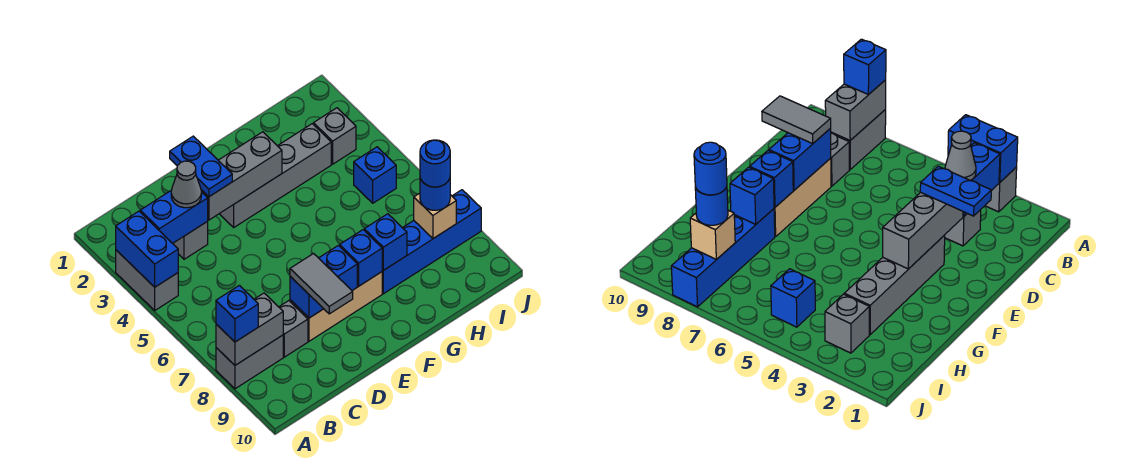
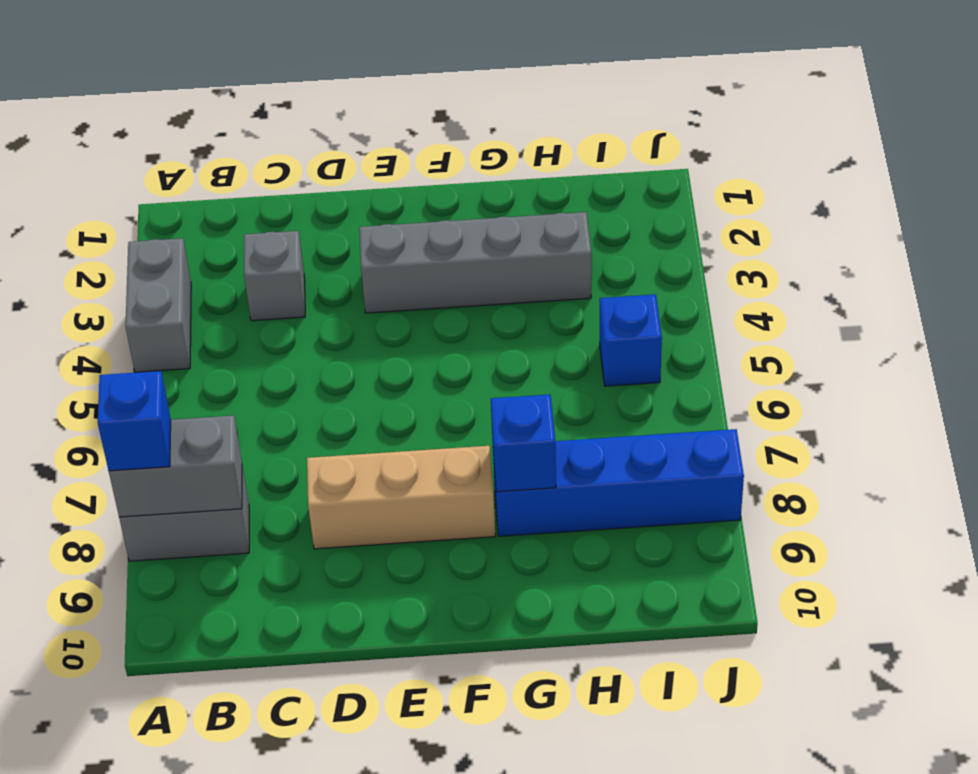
none -> grey 1x1 brick [279,301,308,357]
none -> grey 1x1 brick [313,108,356,164]
none -> blue 1x2 brick [116,211,178,287]

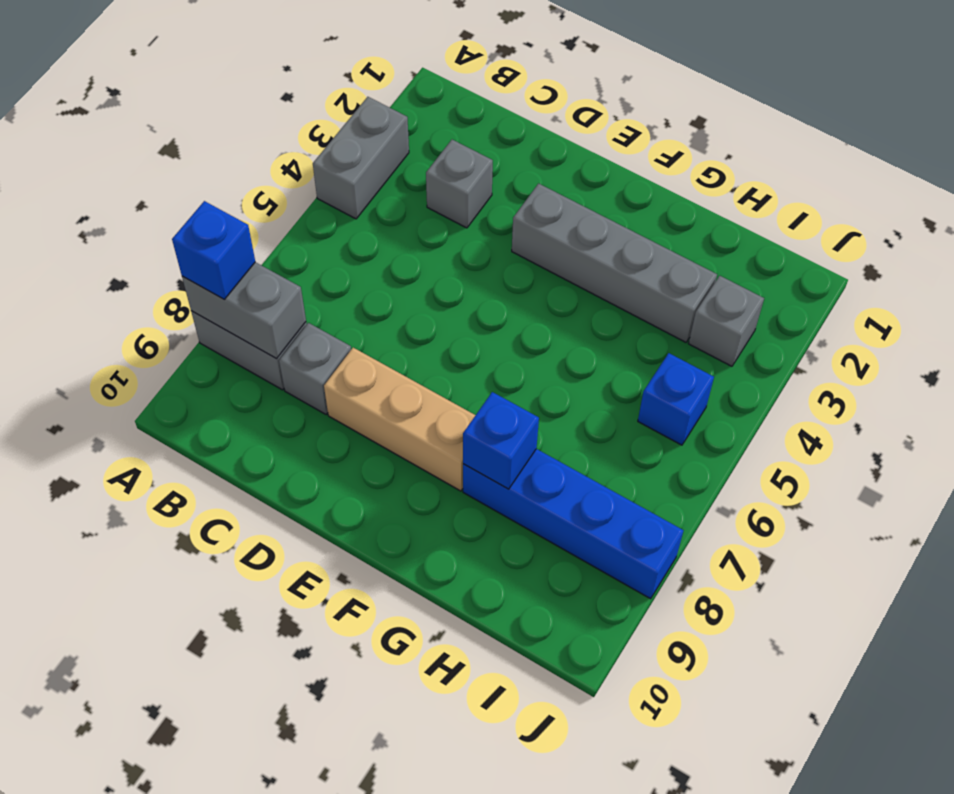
none -> blue 1x2 brick [116,211,178,287]
none -> blue 1x2 brick [140,191,208,243]
none -> grey 1x3 brick [201,132,282,220]

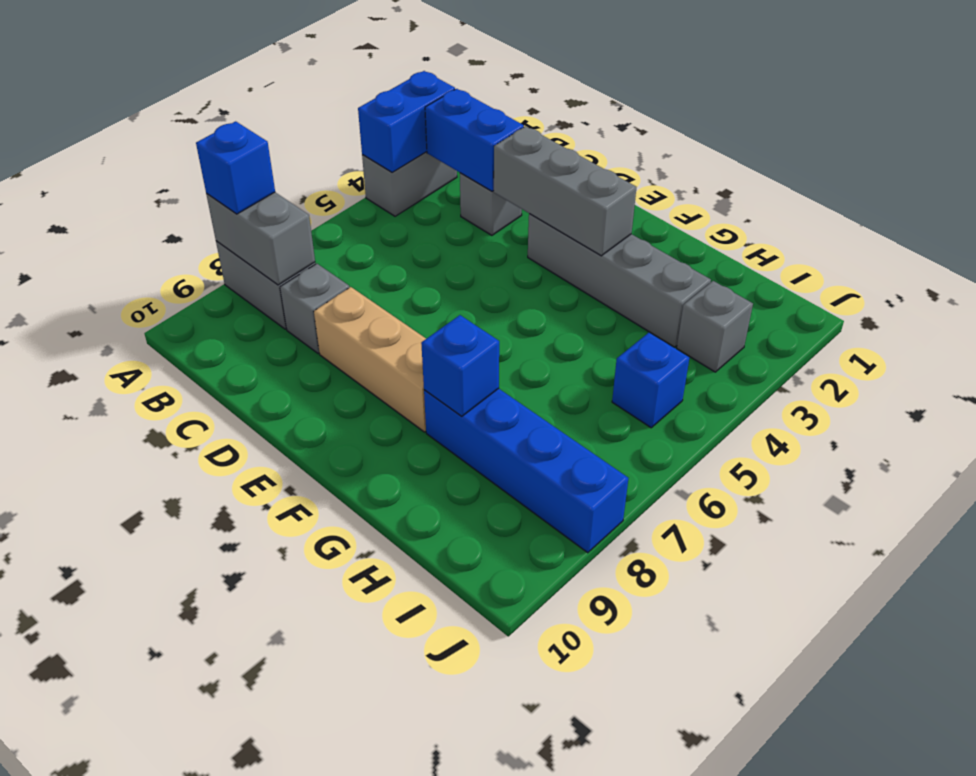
none -> blue 1x2 brick [290,245,357,318]
none -> blue 1x1 brick [340,230,382,286]
none -> tan 1x1 brick [414,193,456,239]

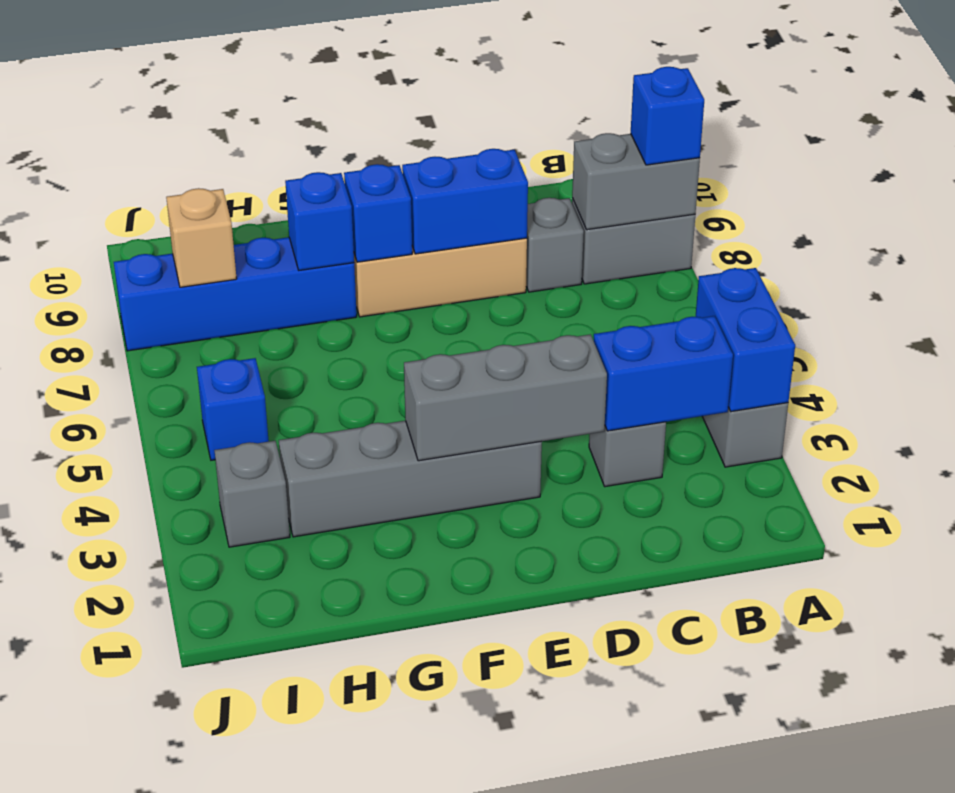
none -> grey 1x1 cone [171,161,202,208]
none -> blue 1x2 plate [170,136,232,197]
none -> grey 1x2 tile [290,254,353,314]

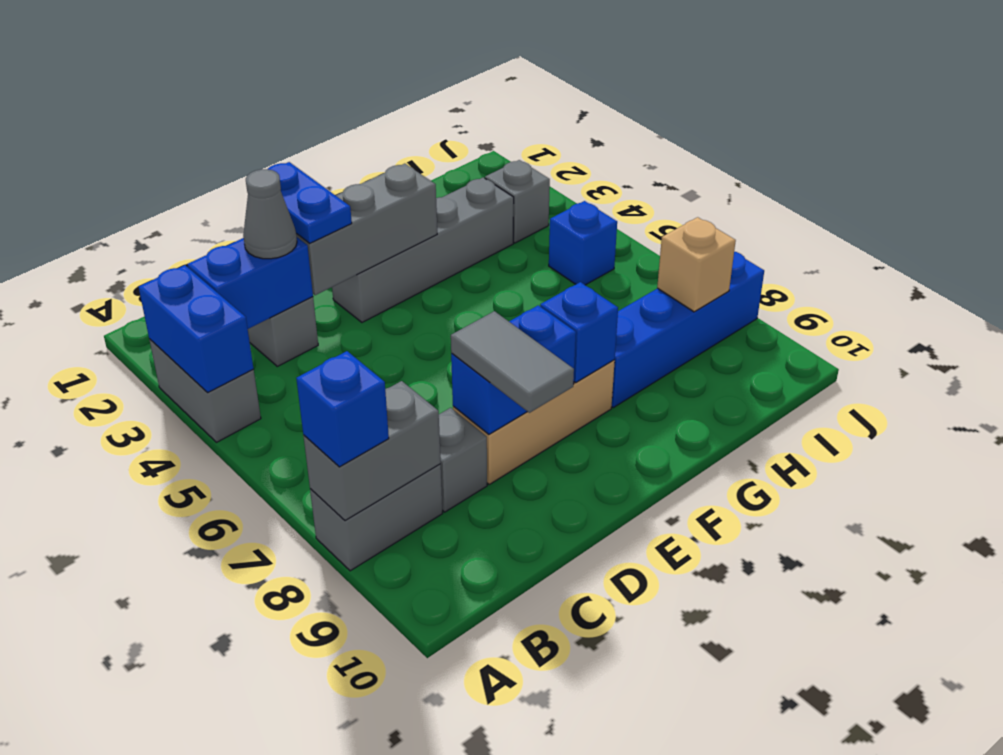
none -> blue 1x1 brick [364,214,407,270]
none -> blue 1x1 round brick [420,178,450,210]
none -> blue 1x1 round brick [420,140,450,187]

